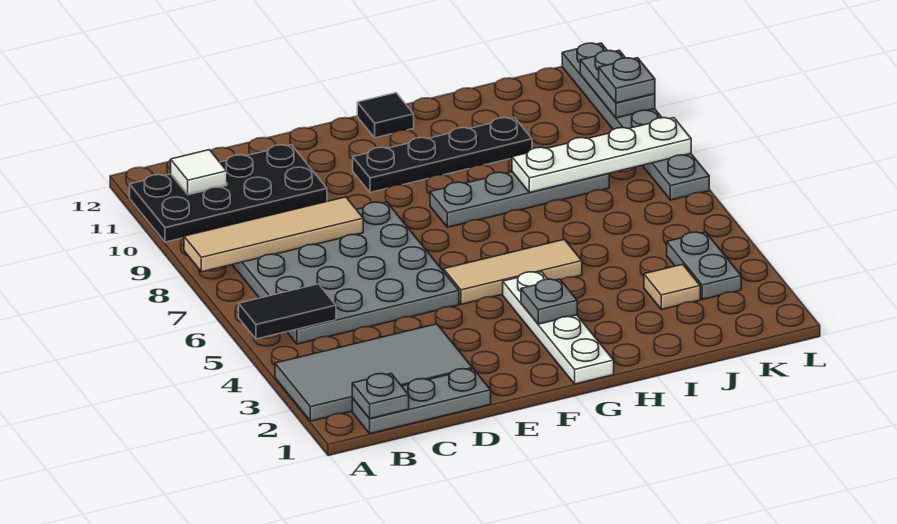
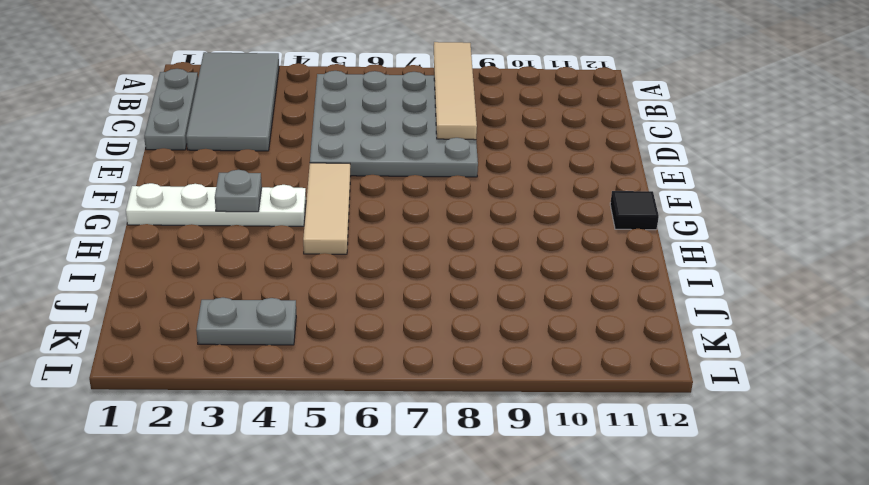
none -> black 2x4 plate [130,145,327,242]
none -> black 1x4 plate [353,118,532,193]
none -> grey 1x4 plate [430,172,609,227]

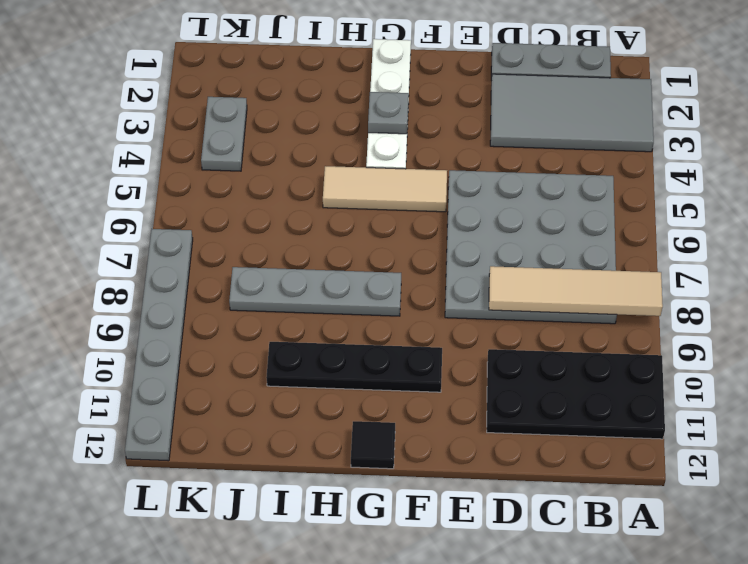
none -> tan 1x1 tile [644,264,700,309]
none -> black 1x2 tile [239,284,336,339]
none -> grey 1x1 plate [352,374,409,419]

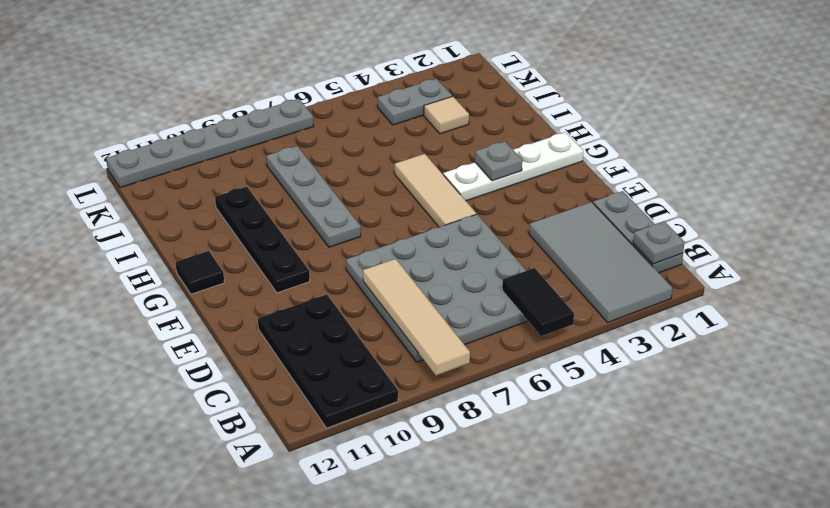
none -> white 1x1 tile [171,150,227,195]
none -> white 1x4 plate [512,118,691,192]
none -> grey 1x2 plate [580,50,655,118]

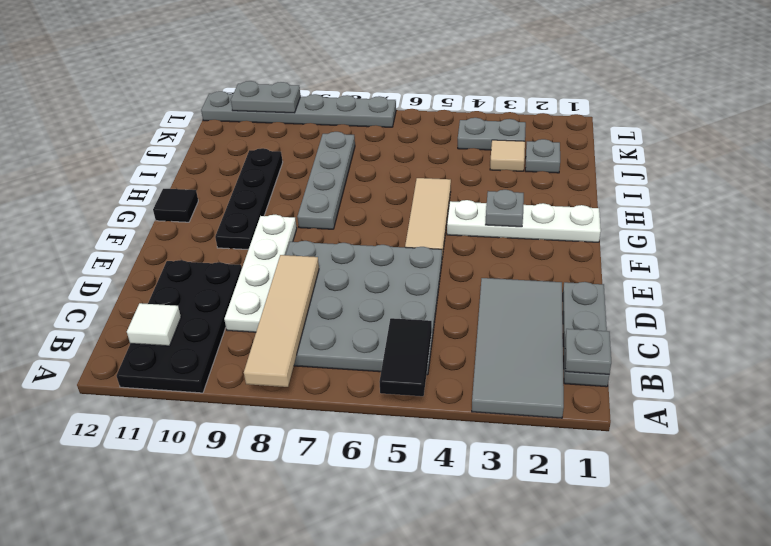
white 1x4 plate [224,215,297,332] -> white 1x4 plate moved to [512,118,691,192]
grey 1x1 plate [525,139,560,173] -> grey 1x1 plate moved to [599,58,655,103]

